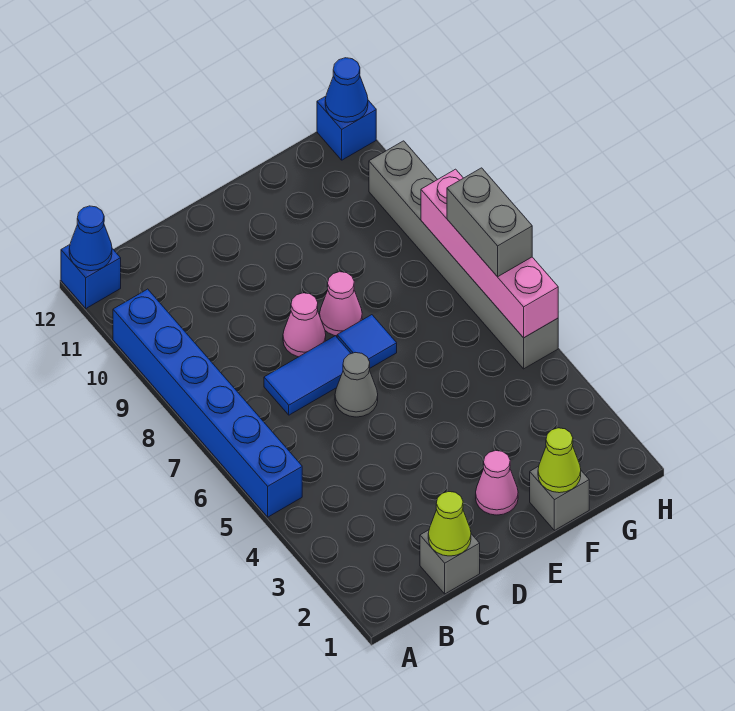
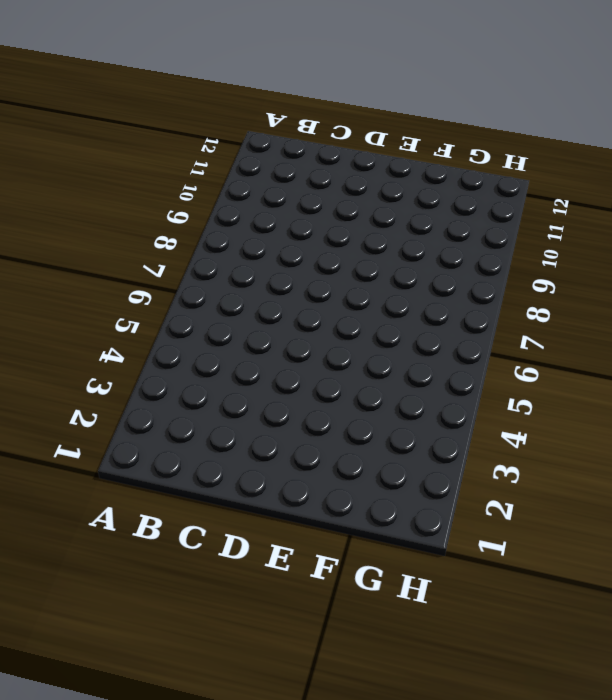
none -> blue 1x6 brick [113,289,302,517]
none -> blue 1x1 brick [61,245,121,308]
none -> grey 1x1 brick [420,530,480,594]

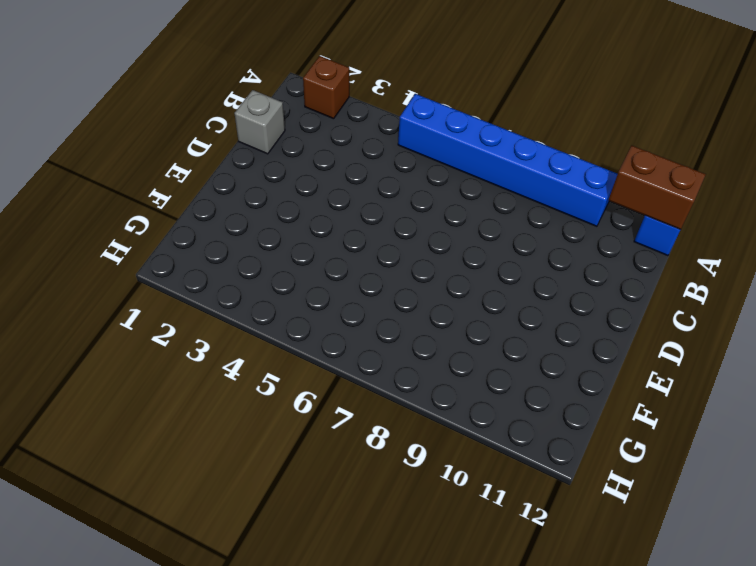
brown 1x1 brick [303,56,349,119] -> none
brown 1x2 brick [609,146,706,230] -> blue 1x1 cone [69,206,112,271]
none -> blue 1x2 tile [264,336,351,415]
none -> grey 1x1 cone [335,353,378,417]
none -> pink 1x1 cone [283,293,326,357]

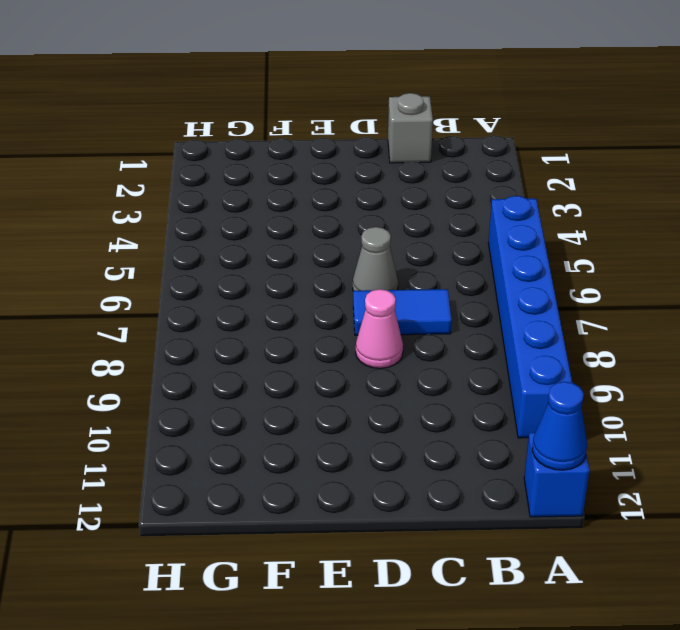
none -> pink 1x1 cone [476,451,518,515]
none -> blue 1x1 tile [337,315,397,368]
none -> pink 1x1 cone [320,272,362,336]

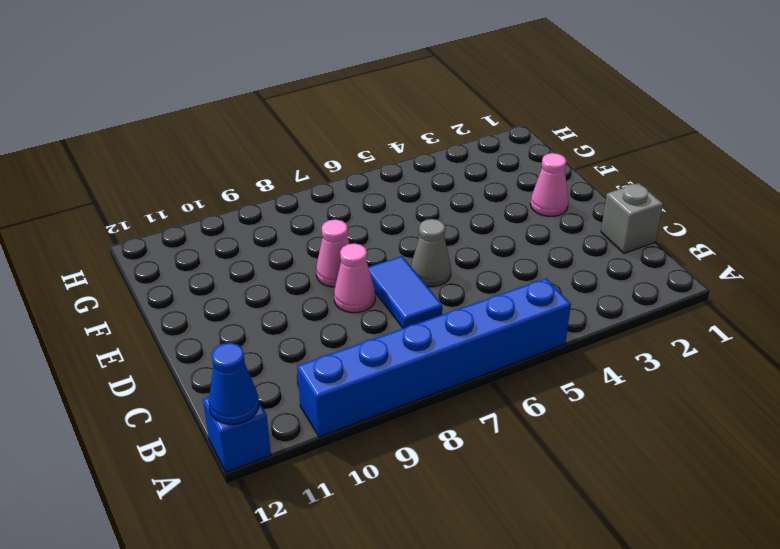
none -> blue 1x1 tile [337,315,397,368]
none -> grey 1x1 brick [530,466,589,530]
none -> grey 1x6 brick [369,141,558,369]

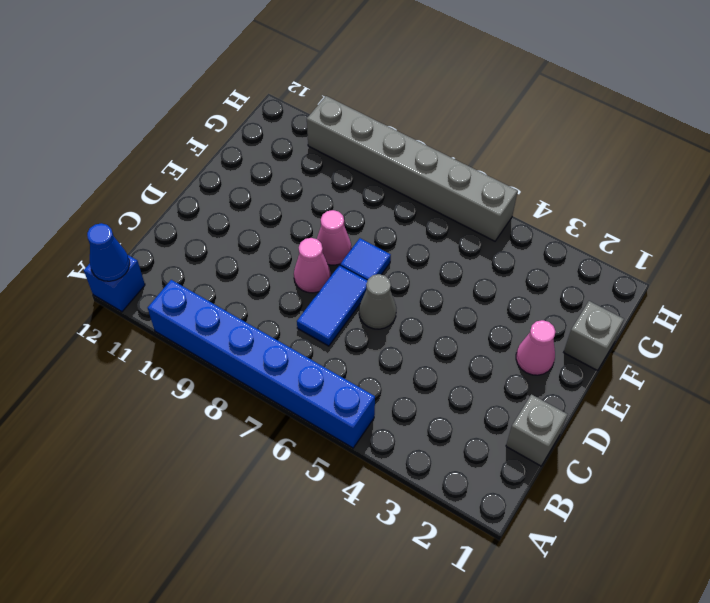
none -> blue 1x1 brick [317,96,376,160]
none -> lime 1x1 cone [428,492,471,556]
none -> lime 1x1 cone [538,428,581,493]

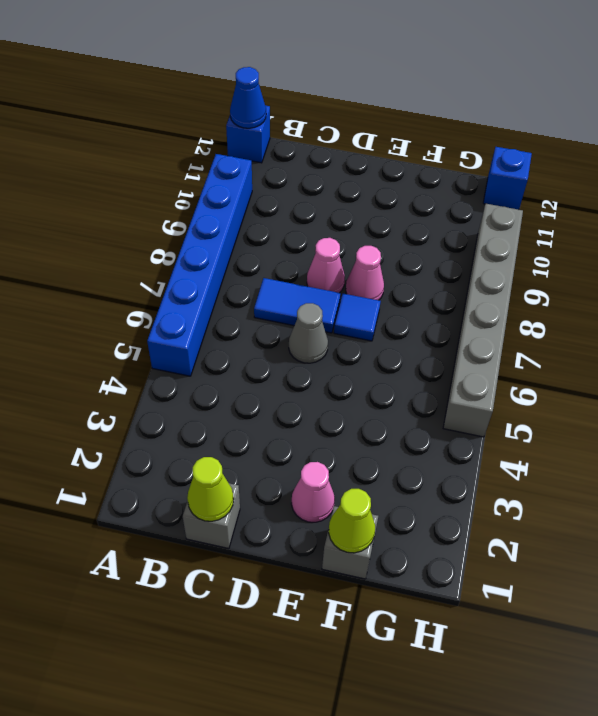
none -> pink 1x4 brick [421,169,558,338]
none -> blue 1x1 cone [325,58,368,122]
none -> grey 1x2 brick [447,168,532,277]

